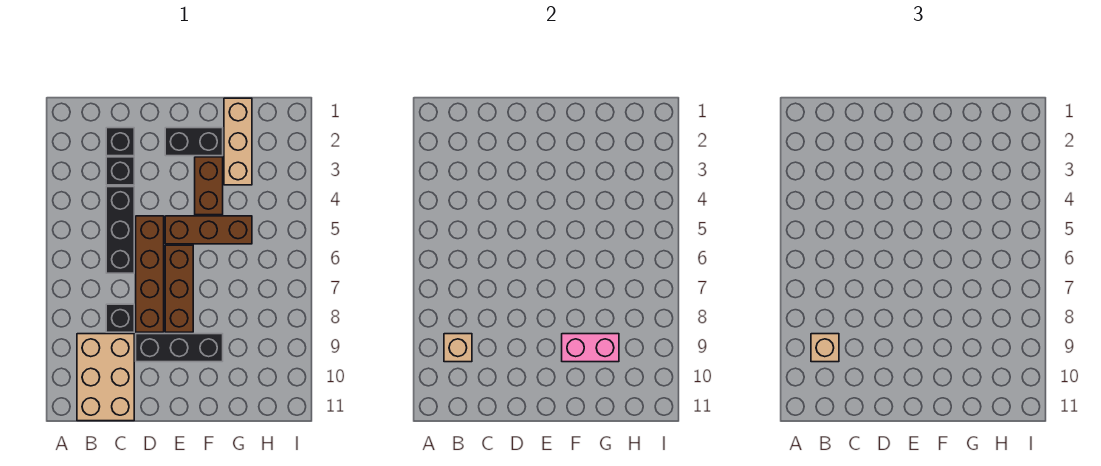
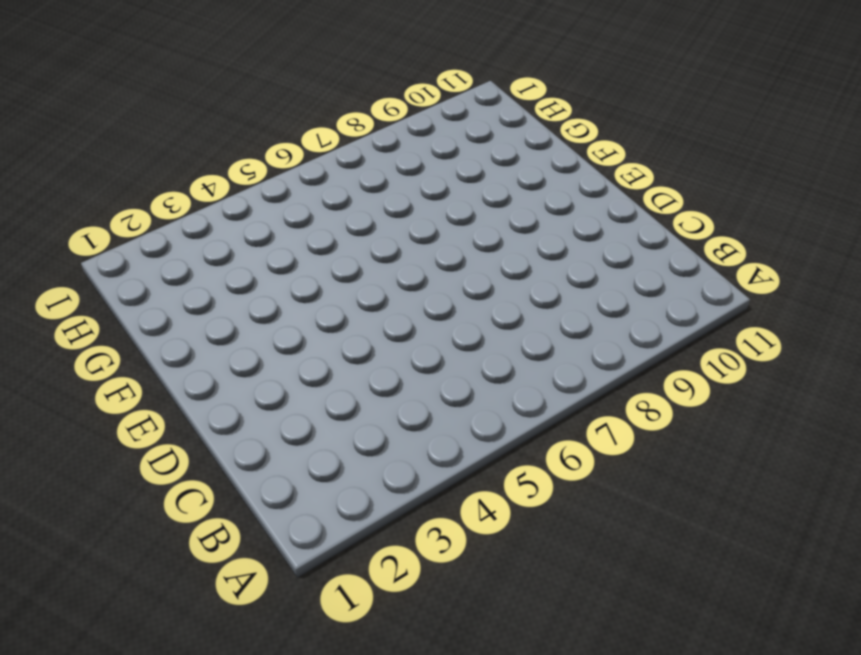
none -> tan 2x3 brick [77,334,134,421]
none -> black 1x1 brick [106,128,134,156]
none -> black 1x1 brick [106,157,134,185]

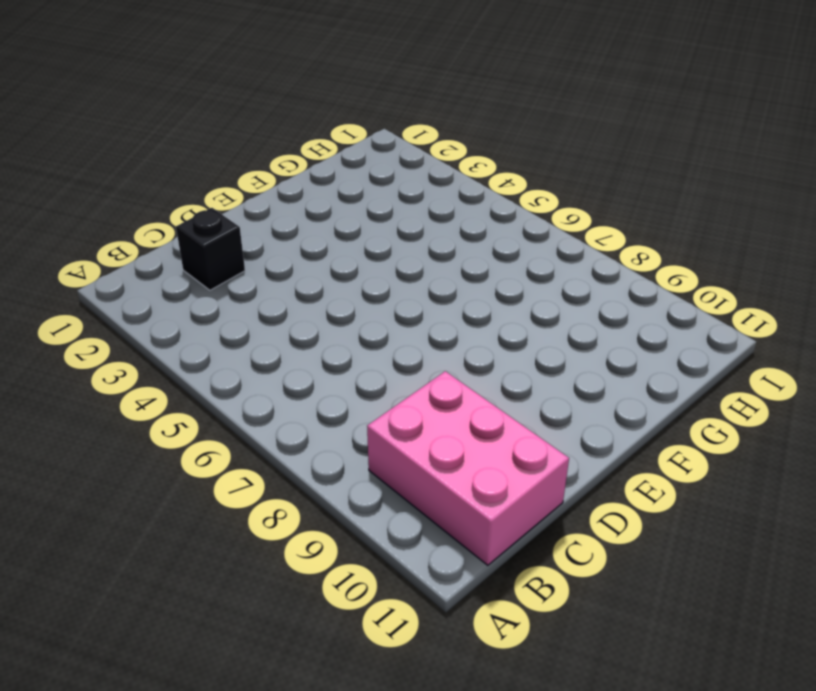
pink 2x3 brick [367,371,569,565] -> tan 2x3 brick [77,334,134,421]
none -> black 1x1 brick [106,157,134,185]
none -> black 1x3 brick [106,187,134,273]
none -> black 1x1 brick [106,304,134,332]

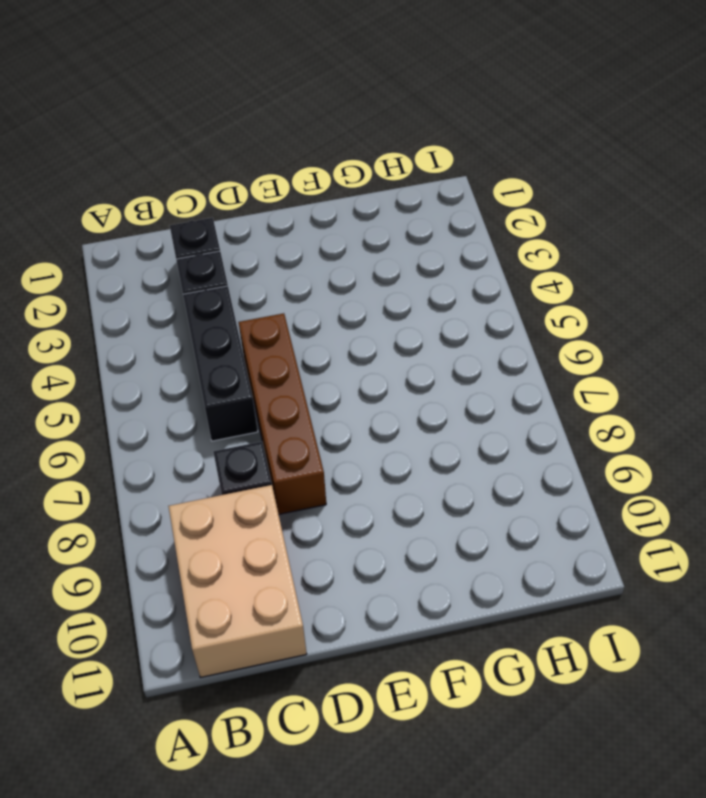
none -> black 1x3 brick [136,334,223,362]
none -> black 1x2 brick [165,128,223,156]
none -> brown 1x3 brick [165,216,252,244]

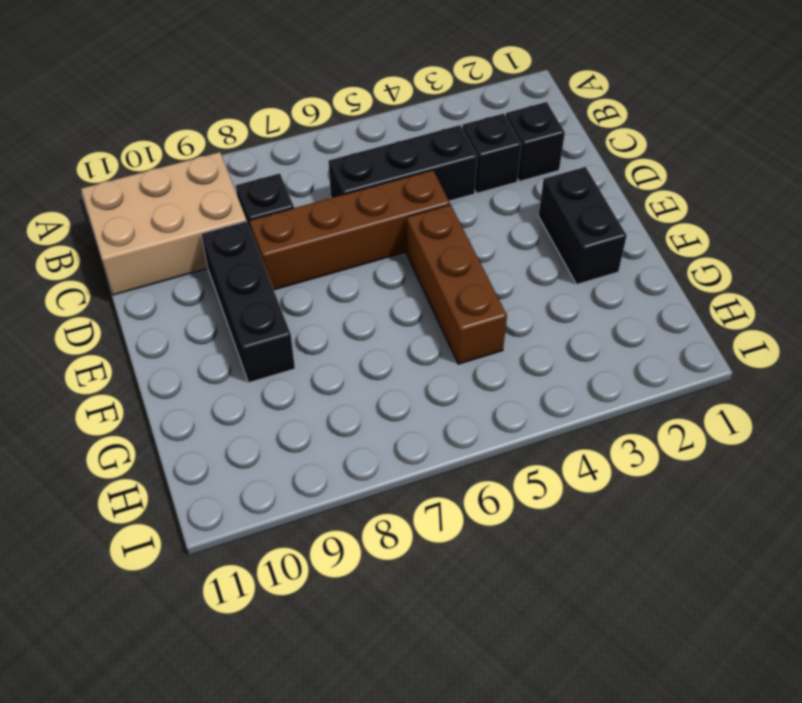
none -> brown 1x3 brick [165,245,193,332]
none -> brown 1x2 brick [195,157,223,215]
none -> tan 1x3 brick [224,98,252,185]

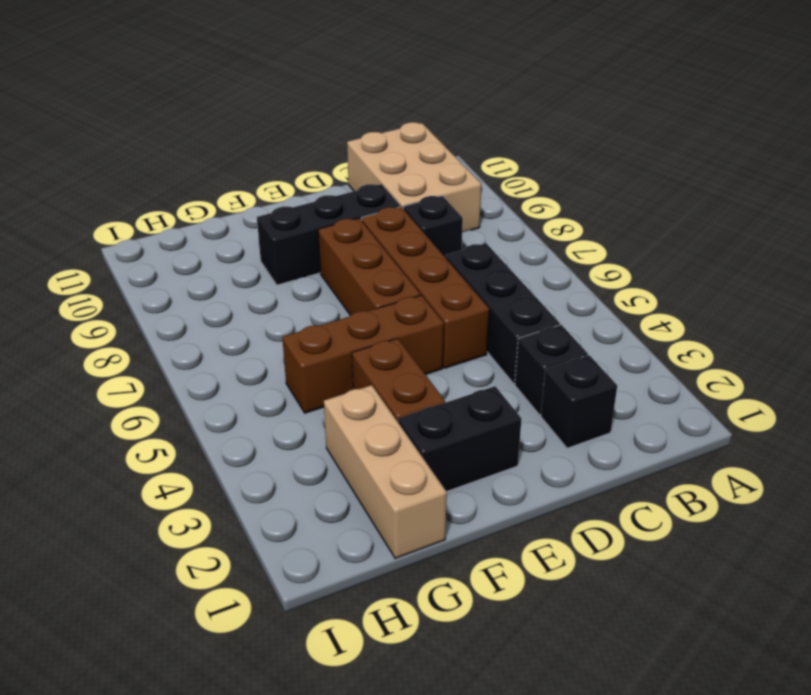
none -> tan 1x1 brick [444,334,472,362]
none -> pink 1x2 brick [562,334,619,362]
none -> tan 1x1 brick [811,334,839,362]

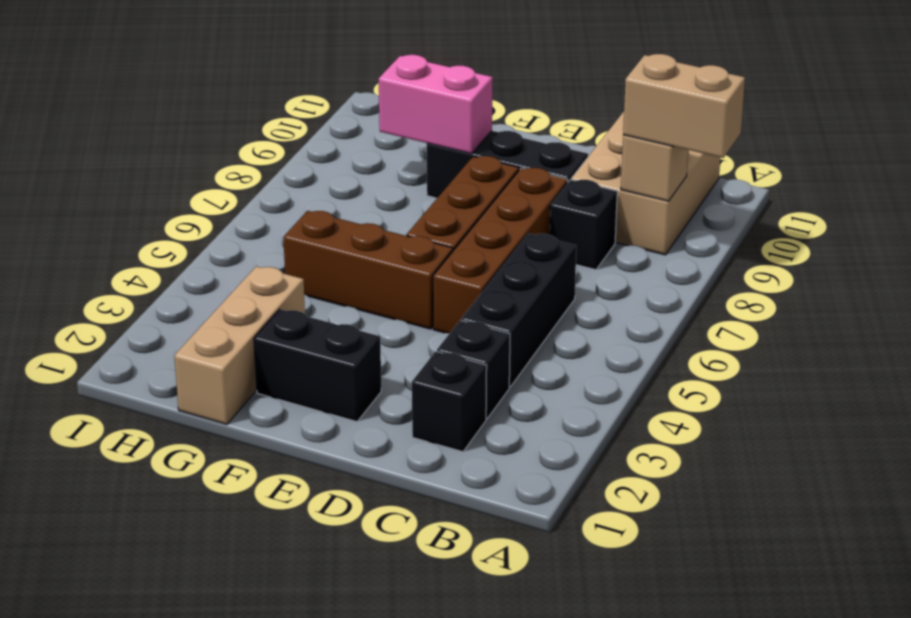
tan 1x2 brick [623,54,745,158] -> tan 1x1 brick [811,334,839,362]
none -> brown 1x2 brick [195,157,223,215]

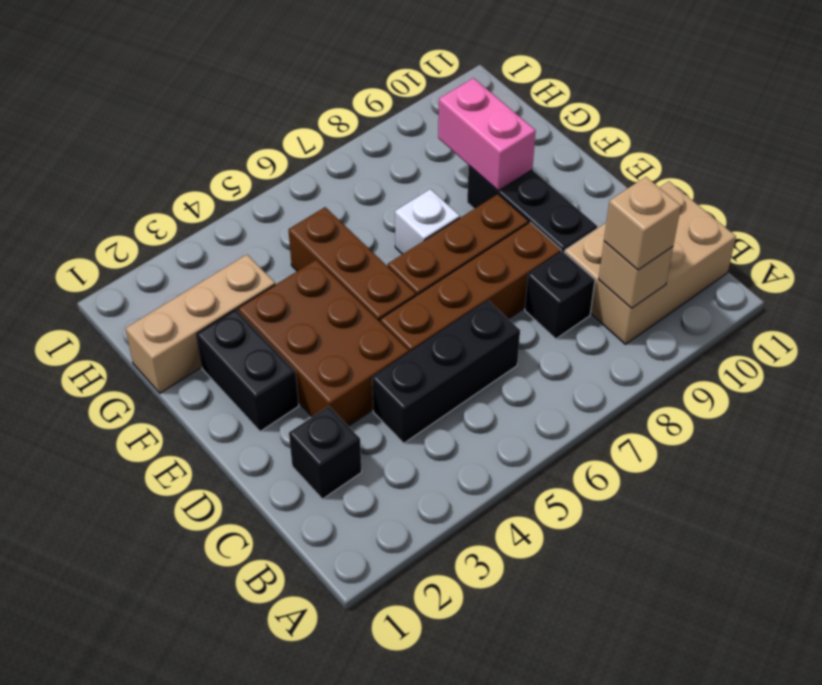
brown 2x3 brick [238,260,409,426] -> brown 1x2 brick [195,157,223,215]
white 1x1 brick [395,189,460,254] -> none
none -> black 1x1 brick [106,157,134,185]

